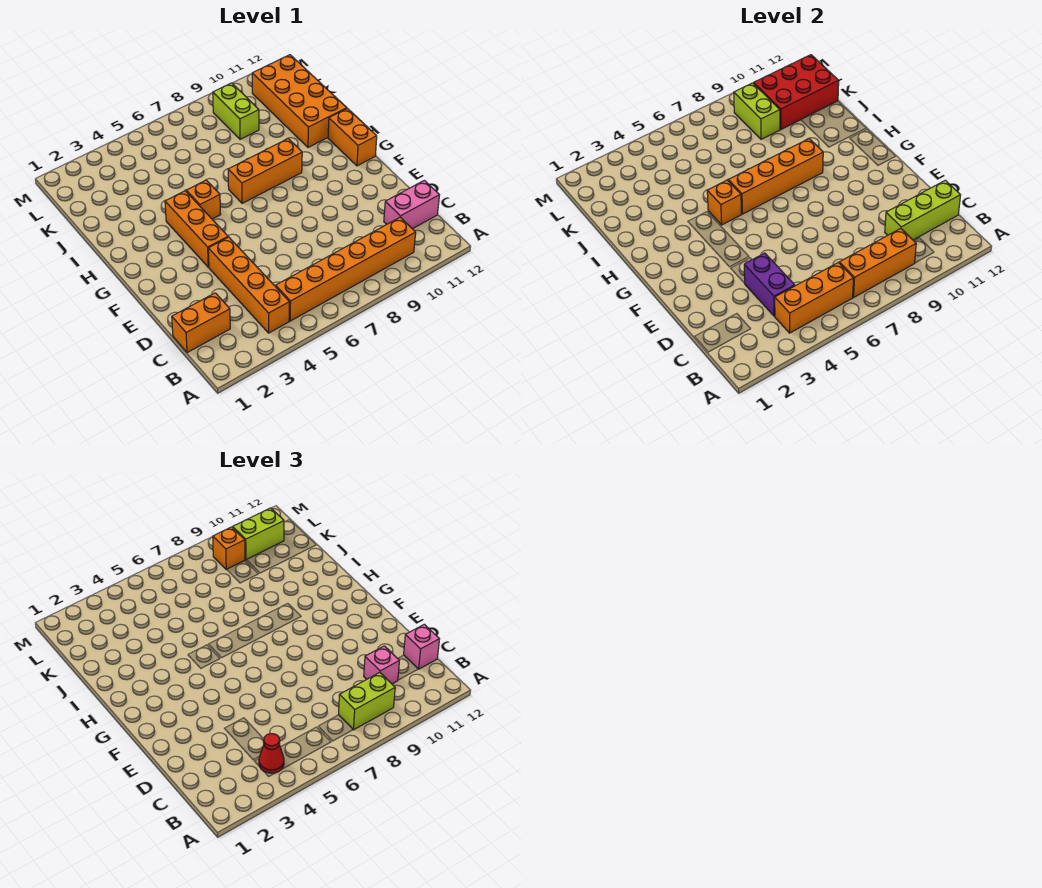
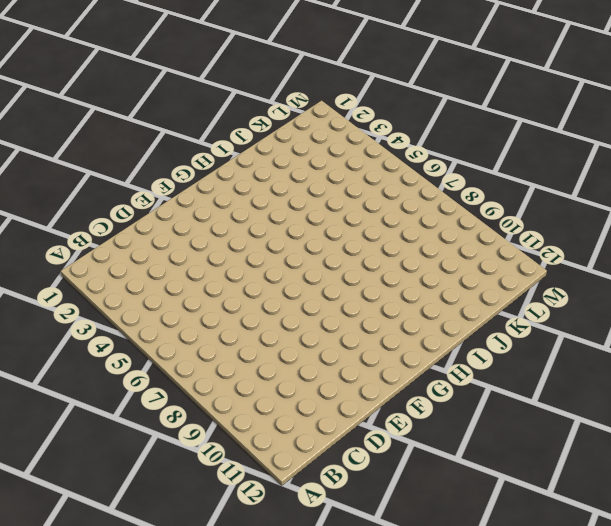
none -> orange 1x4 brick [208,237,289,333]
none -> orange 1x6 brick [276,217,416,321]
none -> orange 1x2 brick [172,293,230,353]

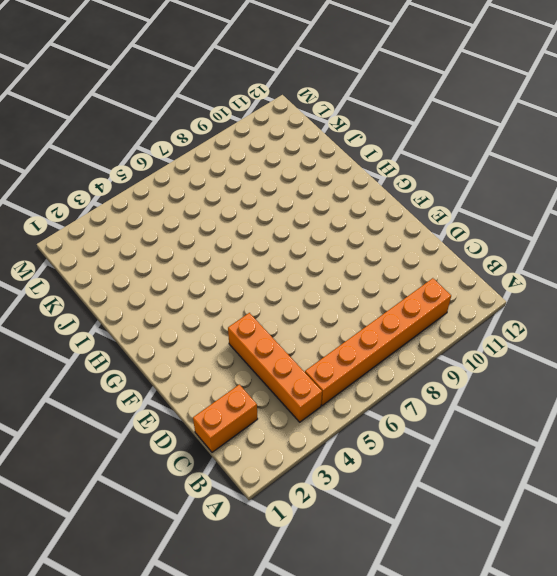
none -> pink 1x2 brick [384,180,439,229]
none -> orange 1x3 brick [165,191,228,267]
none -> orange 1x2 brick [328,109,377,166]

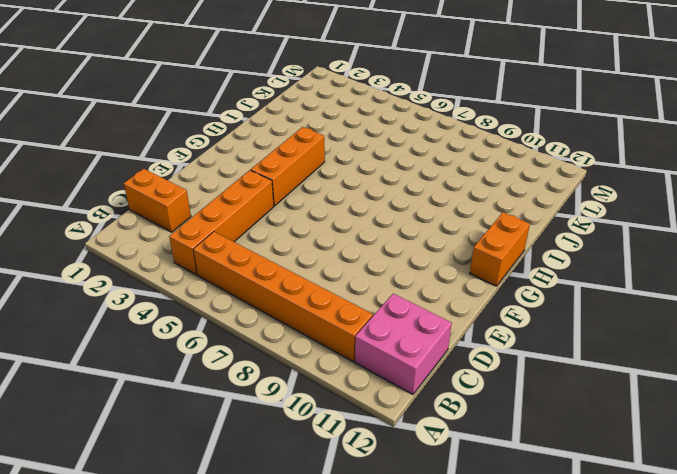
pink 2x2 brick [355,293,452,394] -> pink 1x2 brick [384,180,439,229]
none -> orange 1x1 brick [186,180,221,219]
none -> orange 1x3 brick [228,139,302,203]
none -> orange 2x4 brick [252,55,347,147]

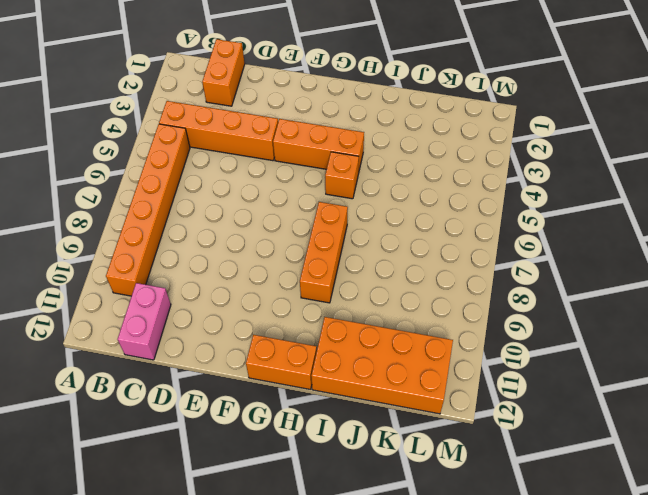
none -> lime 1x2 brick [213,83,259,139]
none -> orange 1x3 brick [775,262,854,333]
none -> orange 1x3 brick [839,229,916,297]

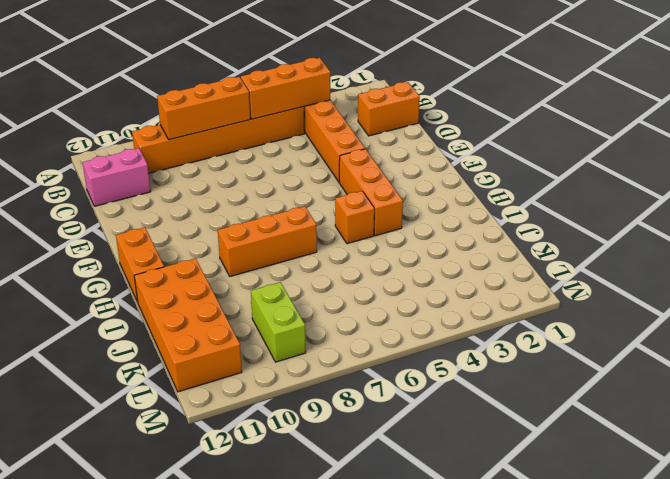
none -> purple 1x2 brick [744,253,795,316]
none -> lime 1x3 brick [885,180,960,240]
none -> orange 1x1 brick [707,180,742,225]

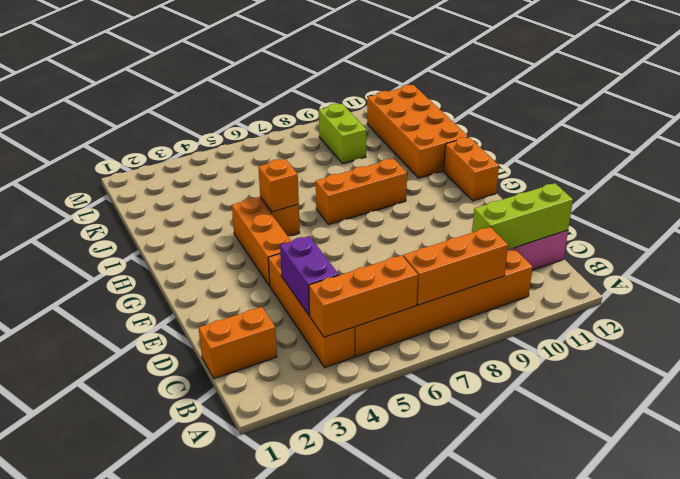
none -> orange 1x4 brick [728,139,823,214]
none -> lime 1x2 brick [734,83,780,139]
none -> red 2x3 brick [754,55,839,129]

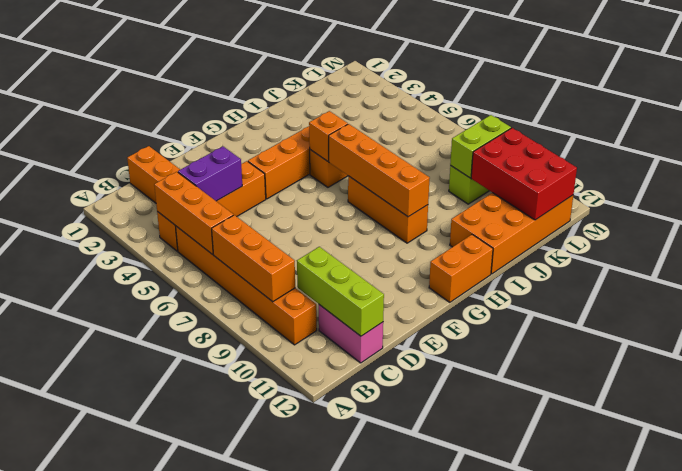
none -> red 1x1 cone [259,734,284,773]
none -> lime 1x2 brick [339,673,395,730]
none -> pink 1x1 brick [364,646,399,684]

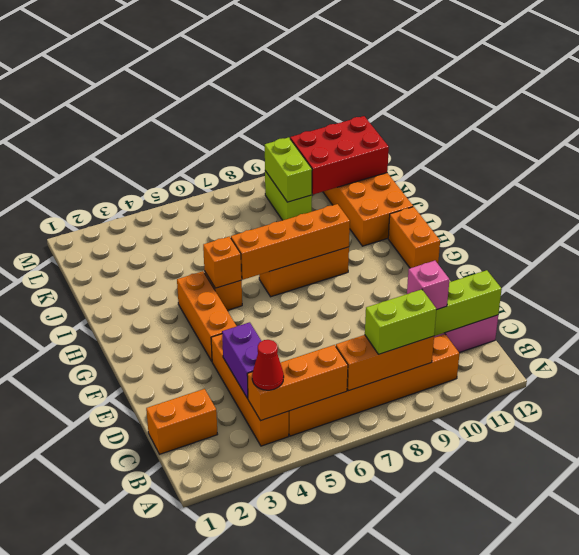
none -> pink 1x1 brick [404,624,439,669]
none -> orange 1x1 brick [213,527,245,570]
none -> lime 1x2 brick [233,508,284,560]

